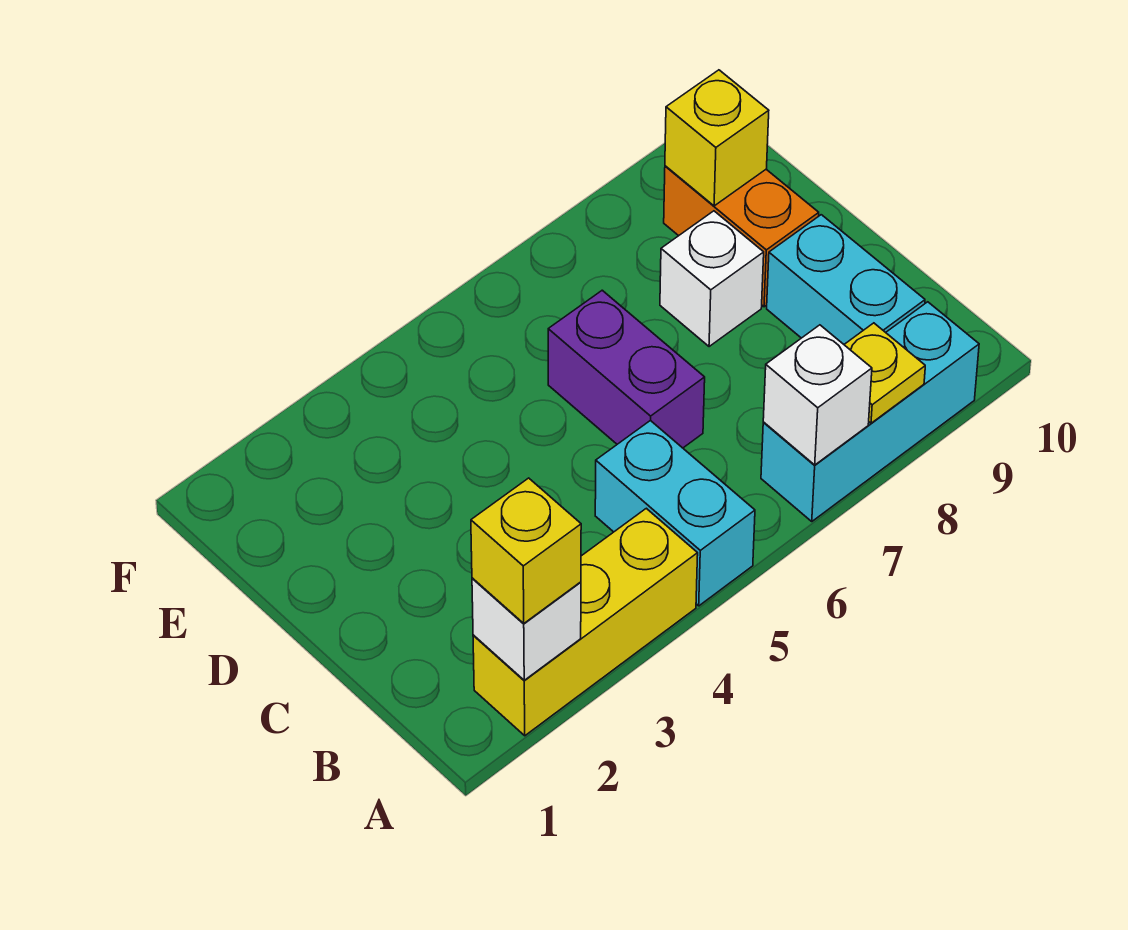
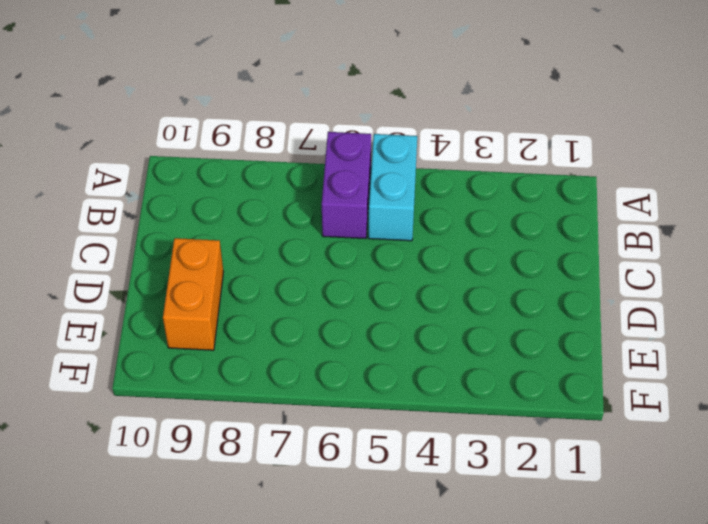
purple 1x2 brick [322,132,371,239] -> purple 1x2 brick moved to [548,290,705,448]
none -> yellow 1x3 brick [473,508,698,736]
none -> cyan 1x3 brick [761,302,979,521]
none -> cyan 1x2 brick [767,215,925,344]

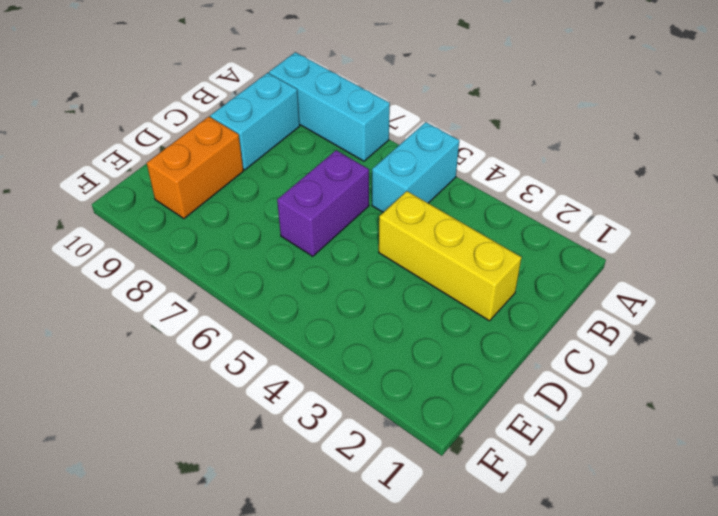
yellow 1x3 brick [379,191,521,321] -> yellow 1x3 brick moved to [473,508,698,736]
none -> white 1x1 brick [660,211,764,347]
none -> white 1x1 brick [472,578,581,680]
none -> white 1x1 brick [763,325,872,465]

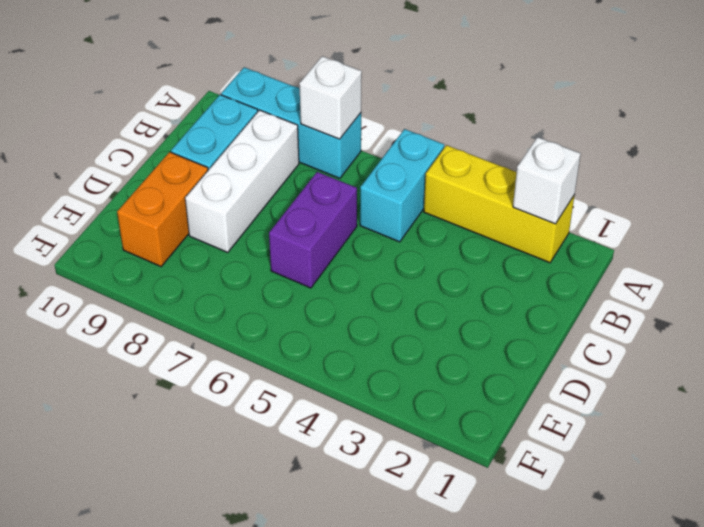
white 1x3 brick [185,110,299,253] -> white 1x1 brick [660,211,764,347]
none -> yellow 1x1 plate [844,323,925,423]
none -> yellow 1x1 brick [665,70,769,206]
none -> yellow 1x1 brick [471,478,581,624]

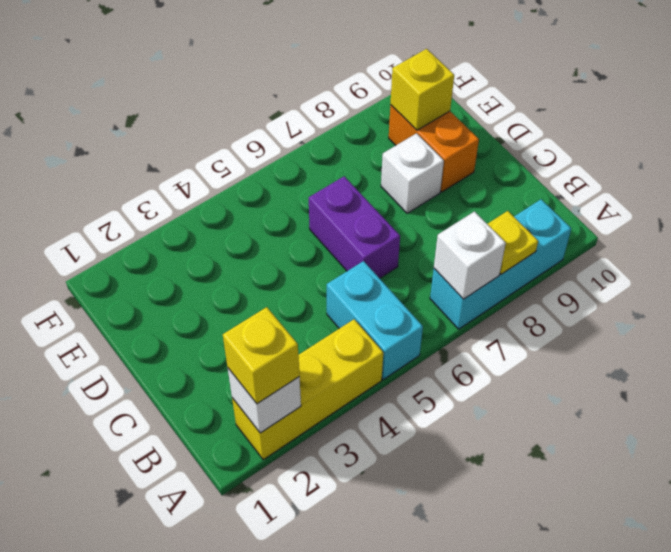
none -> cyan 1x2 brick [767,215,925,344]

